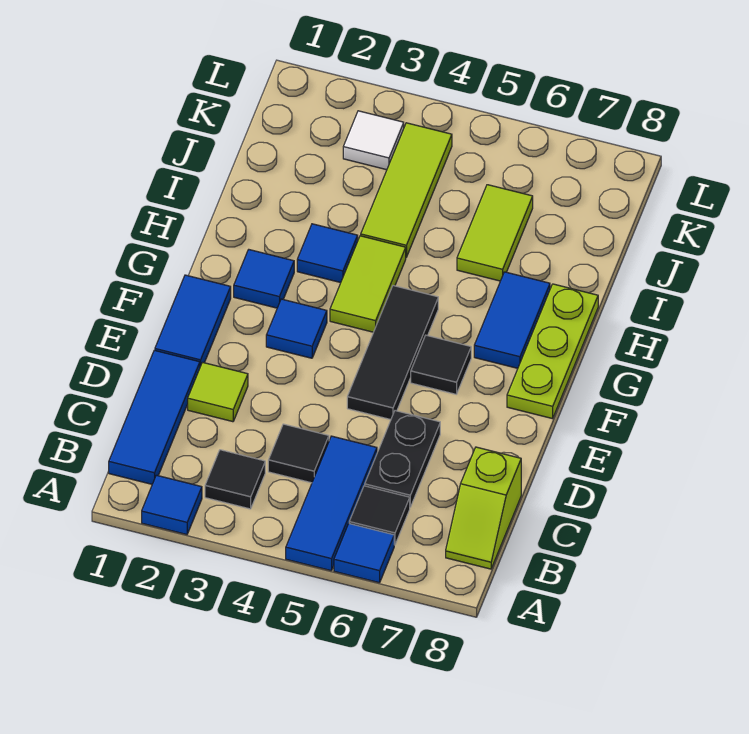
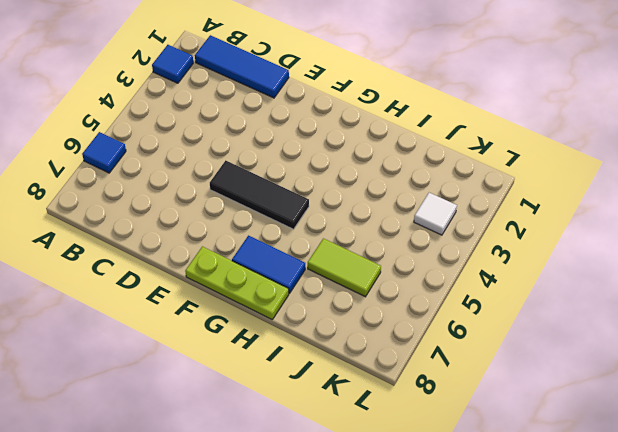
none -> blue 1x3 tile [286,436,377,571]
none -> black 1x1 tile [205,450,265,509]
none -> black 1x1 tile [349,486,410,545]

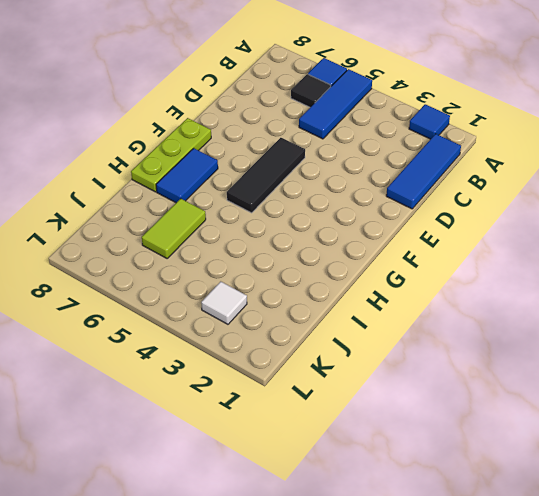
none -> black 1x1 tile [205,450,265,509]
none -> lime 1x2 slope [446,447,521,569]
none -> black 1x1 tile [268,424,329,483]

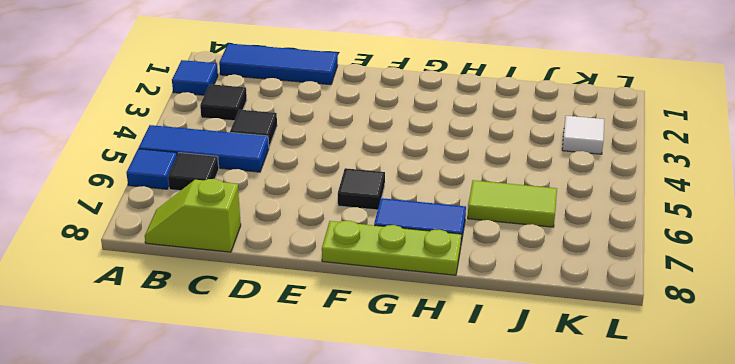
none -> black 1x2 plate [365,411,440,507]
none -> lime 1x1 tile [188,362,248,422]
none -> blue 1x2 tile [155,275,231,367]

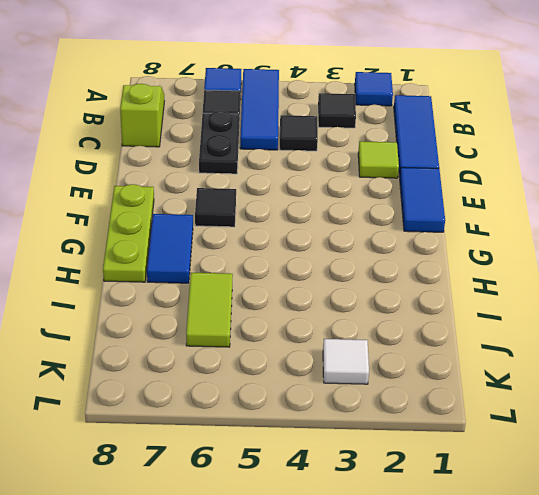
none -> black 1x3 tile [347,286,438,420]
none -> blue 1x1 tile [266,299,327,358]
none -> blue 1x1 tile [234,250,294,308]

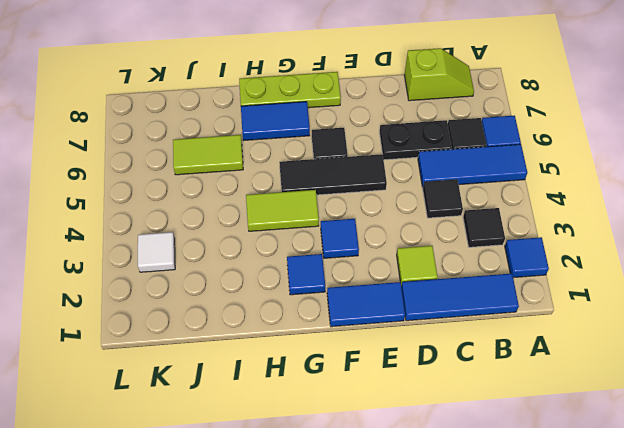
none -> blue 1x1 tile [297,224,358,283]
none -> lime 1x3 tile [361,123,452,257]

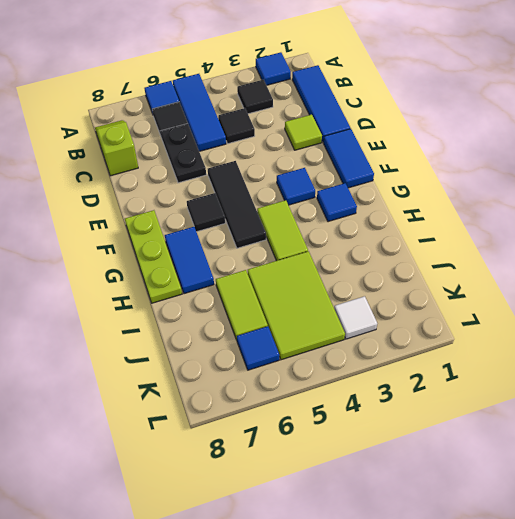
lime 2x3 tile [248,251,345,360] -> lime 1x3 tile [361,123,452,257]
blue 1x1 tile [237,326,279,370] -> blue 1x1 tile moved to [297,224,358,283]

